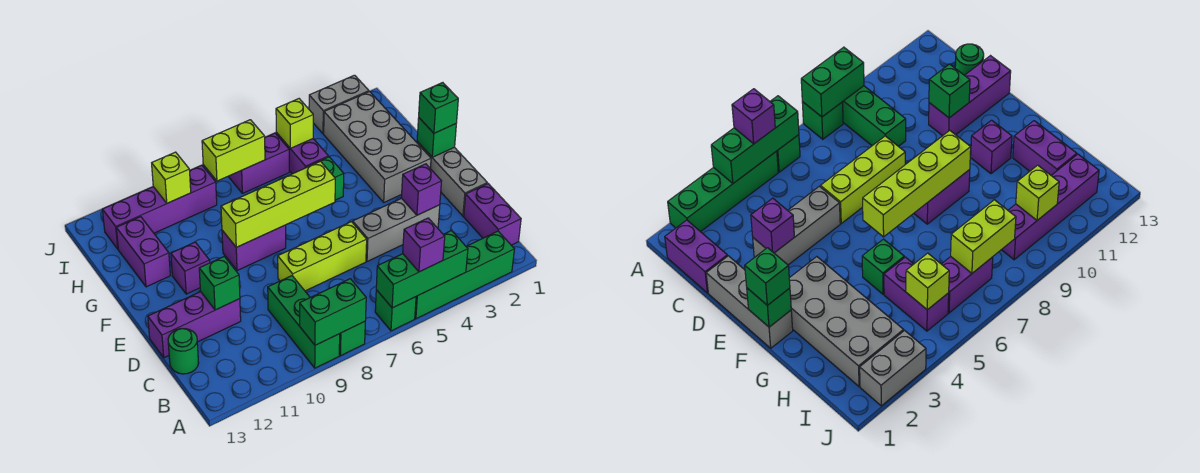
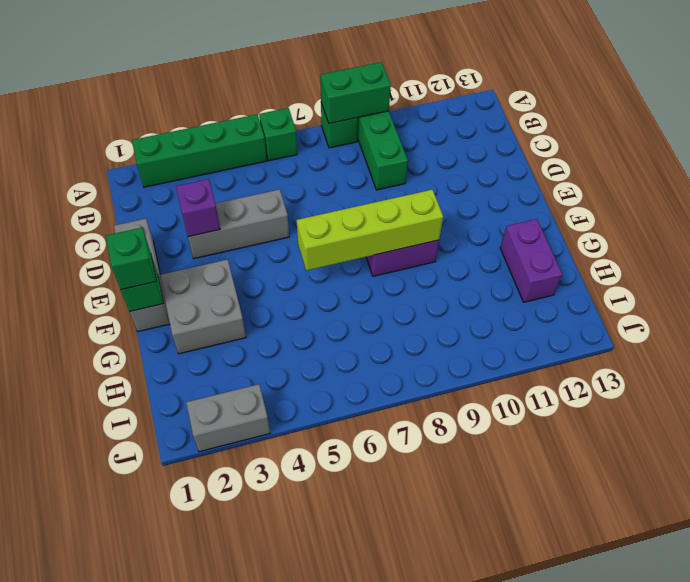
grey 2x2 brick [160,260,246,354] -> grey 2x4 brick [324,91,431,202]
none -> purple 1x2 brick [464,184,521,245]
none -> green 1x1 round brick [168,329,199,374]
none -> lime 1x3 brick [278,222,367,291]
none -> purple 1x3 brick [148,292,241,358]

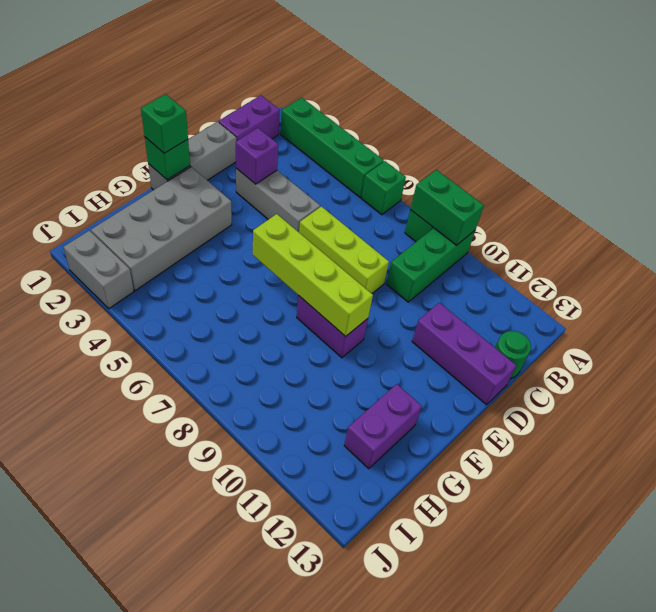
none -> purple 1x1 brick [171,242,210,294]
none -> green 1x1 brick [307,157,344,200]
none -> purple 1x2 brick [276,133,328,174]
none -> purple 1x2 brick [229,133,289,193]

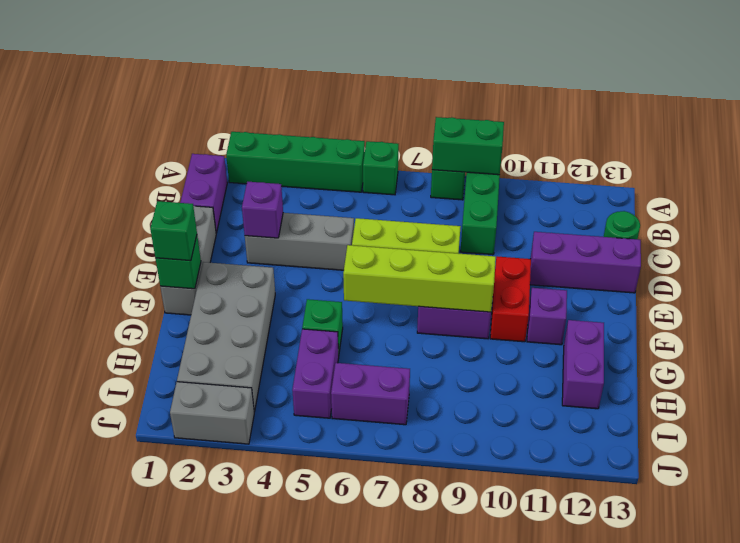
red 1x2 brick [490,256,531,342] -> none
none -> purple 1x4 brick [102,165,217,249]
none -> green 1x3 brick [376,231,468,308]
none -> green 1x1 brick [199,257,240,310]
none -> lime 1x1 brick [276,99,313,149]

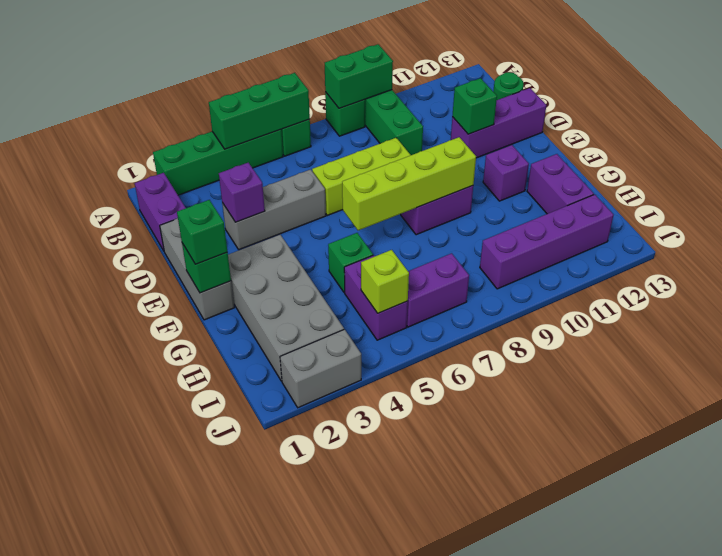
none -> lime 1x2 brick [202,120,265,181]
none -> lime 1x1 brick [152,152,191,203]
none -> purple 1x1 brick [403,218,445,272]

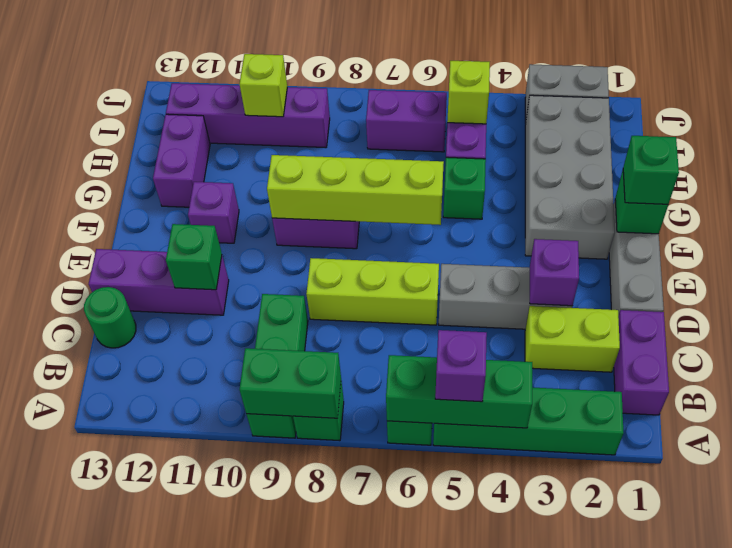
lime 1x2 brick [525,306,620,372] -> lime 1x2 brick moved to [202,120,265,181]

